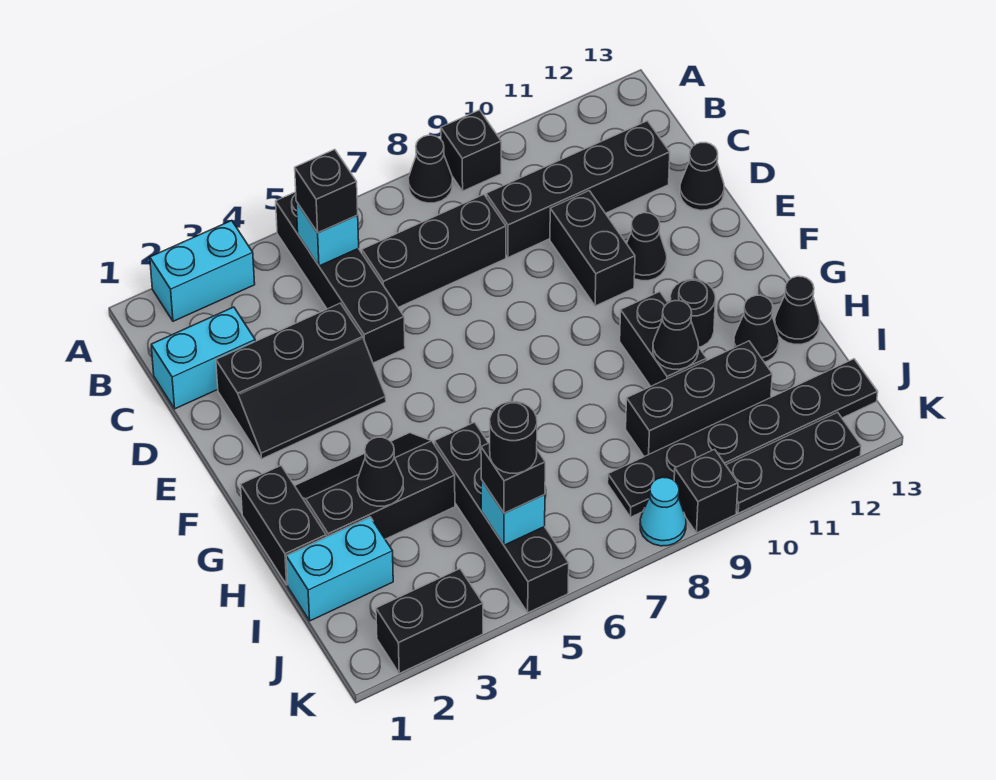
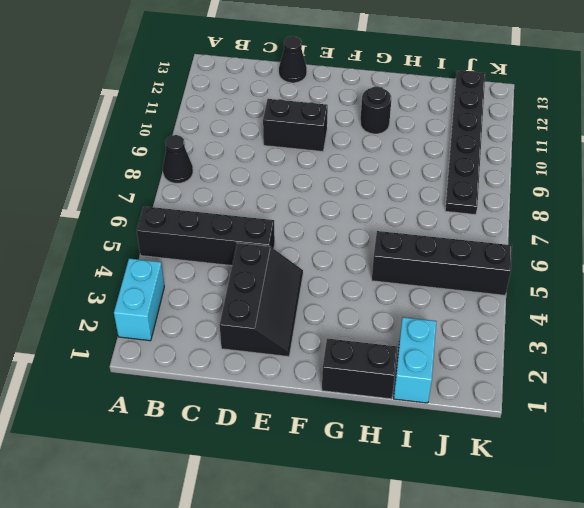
none -> black 1x1 brick [441,110,501,191]
none -> cyan 1x2 brick [151,307,255,409]
none -> black 1x3 brick [362,195,506,307]
none -> black 1x4 brick [486,121,670,257]

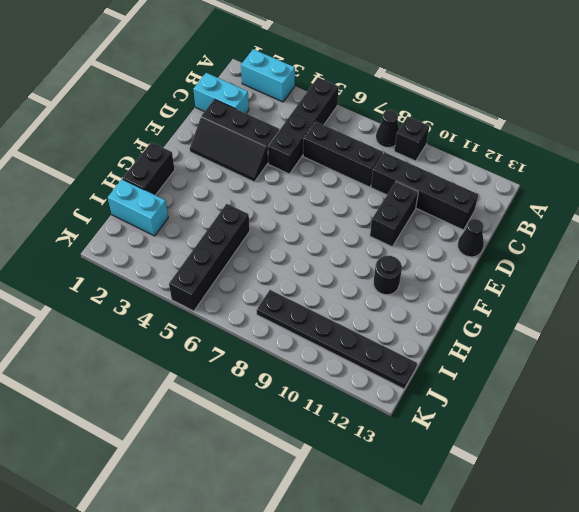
none -> black 1x1 cone [627,213,667,281]
none -> black 2x3 slope [295,433,455,539]
none -> black 1x2 brick [620,292,707,386]
none -> black 1x1 cone [734,295,779,362]

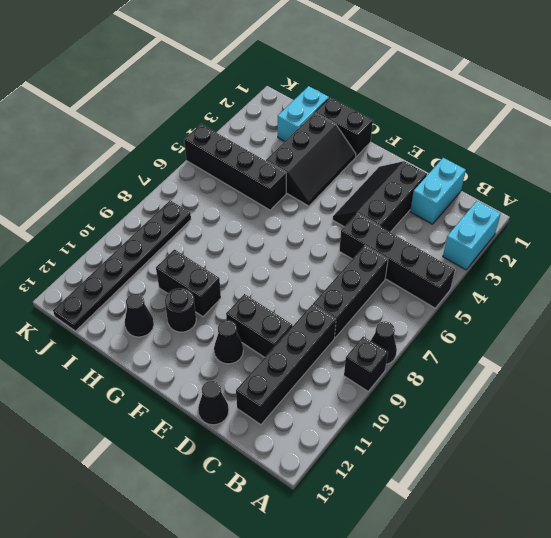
none -> black 1x1 cone [775,276,820,344]
none -> black 1x3 brick [626,341,772,457]
none -> black 1x2 brick [376,569,483,673]
none -> cyan 1x1 cone [640,477,686,546]

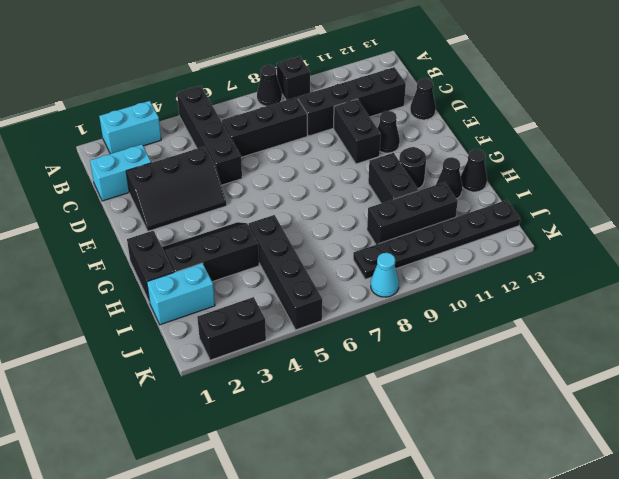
none -> black 1x1 brick [674,449,738,533]
none -> black 1x3 plate [726,412,861,513]
none -> cyan 1x1 brick [296,202,359,266]
none -> black 1x1 cone [357,437,404,506]

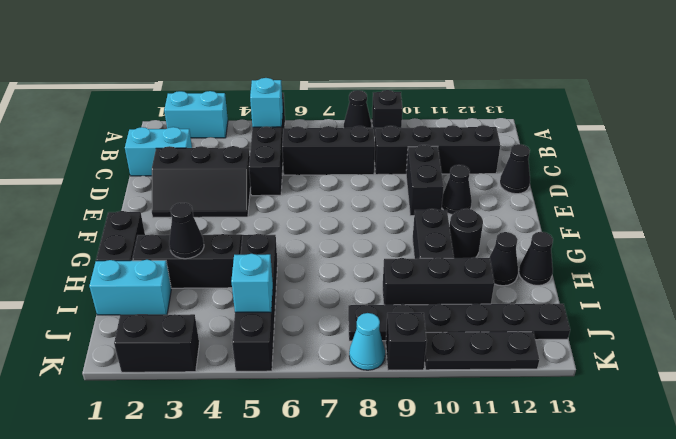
none -> black 1x1 cone [653,301,698,369]
none -> black 1x1 brick [295,149,358,233]
none -> black 1x1 brick [481,443,545,513]
none -> black 1x1 round brick [490,402,537,473]

